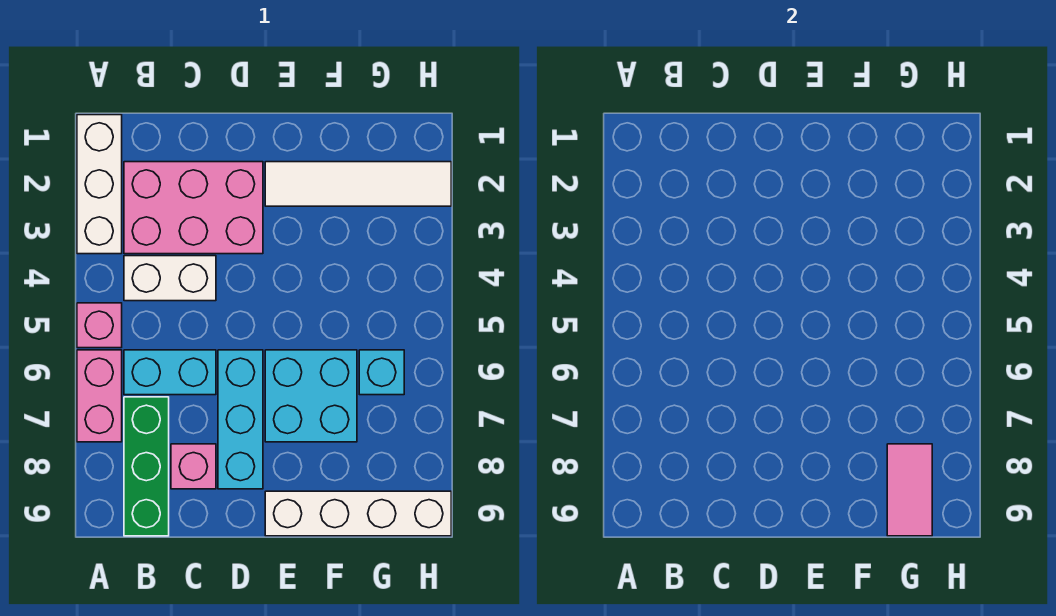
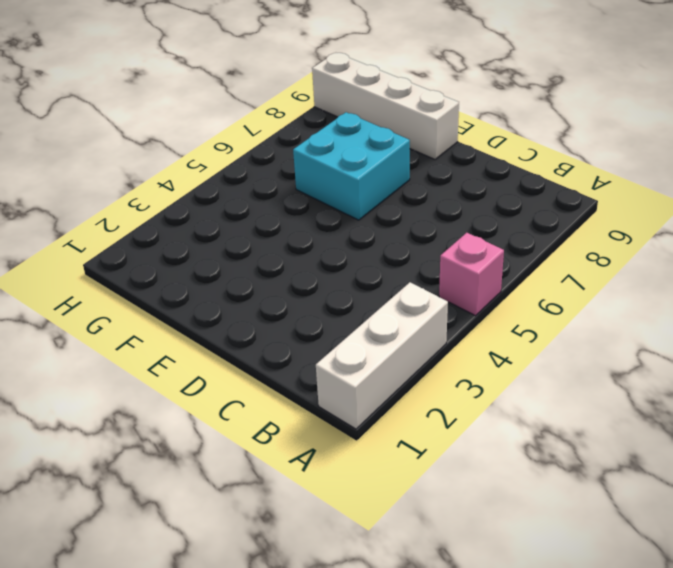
none -> pink 1x2 brick [77,350,122,442]
none -> pink 2x3 brick [124,162,263,254]
none -> white 1x2 brick [124,256,216,301]

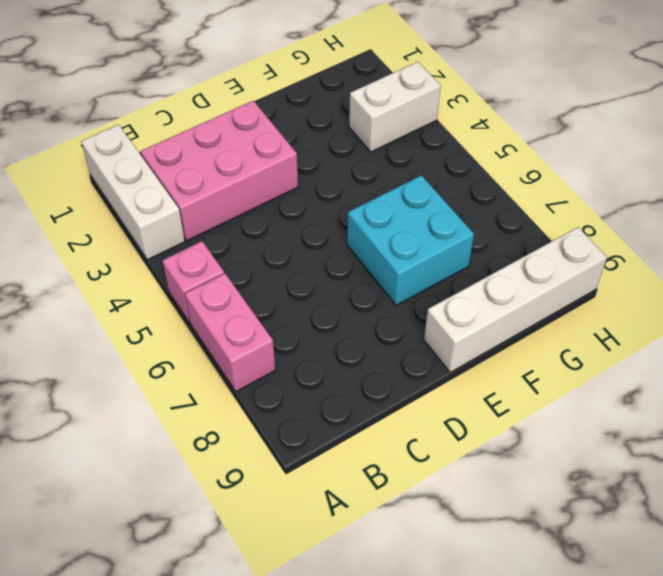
white 1x2 brick [349,62,441,152] -> white 1x2 brick moved to [124,256,216,301]
none -> cyan 1x2 brick [124,350,216,395]
none -> green 1x3 brick [124,397,169,536]
none -> pink 1x1 brick [171,444,216,489]

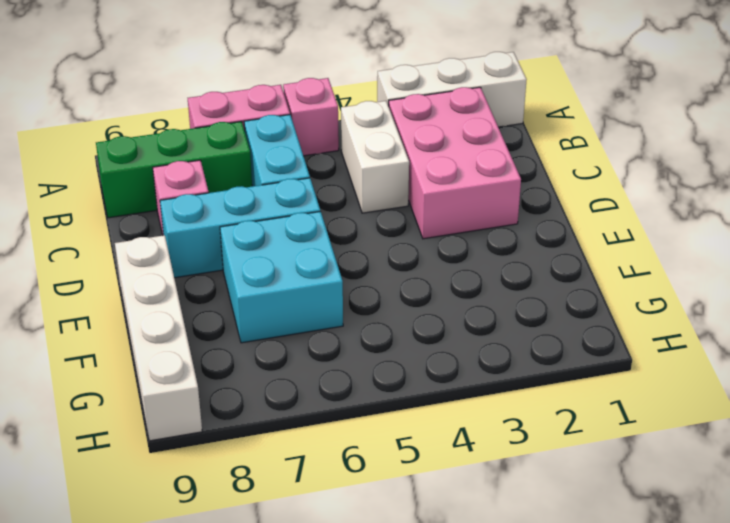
none -> white 1x4 tile [265,162,451,206]
none -> cyan 1x1 brick [359,350,404,395]
none -> pink 1x2 tile [887,444,932,536]

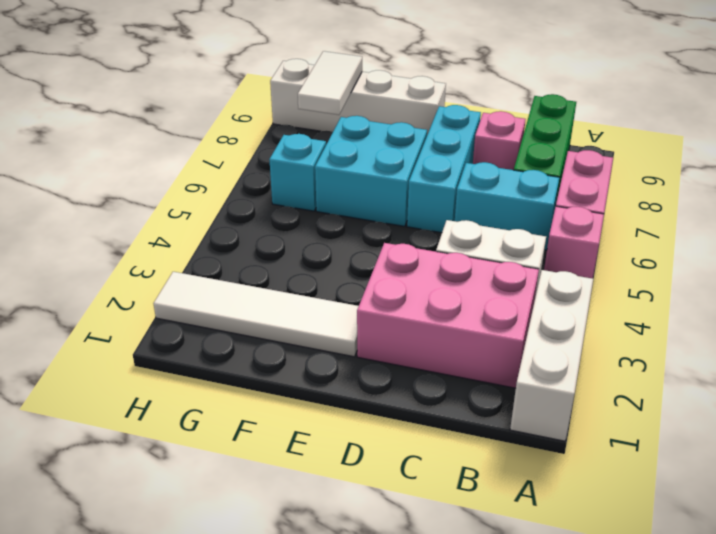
white 1x2 tile [298,51,362,115] -> pink 1x2 tile [887,444,932,536]

